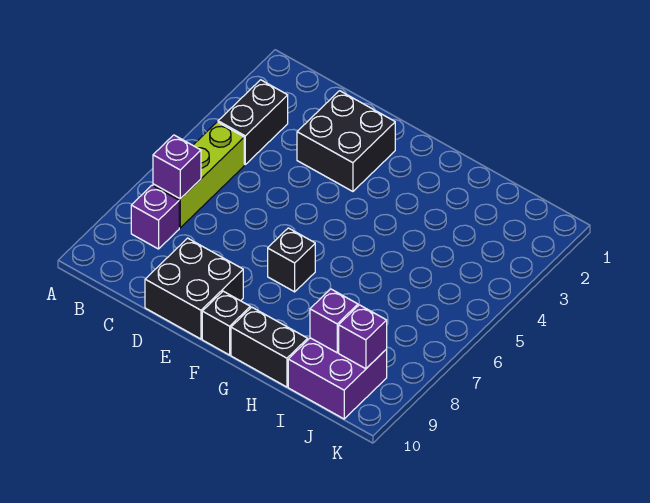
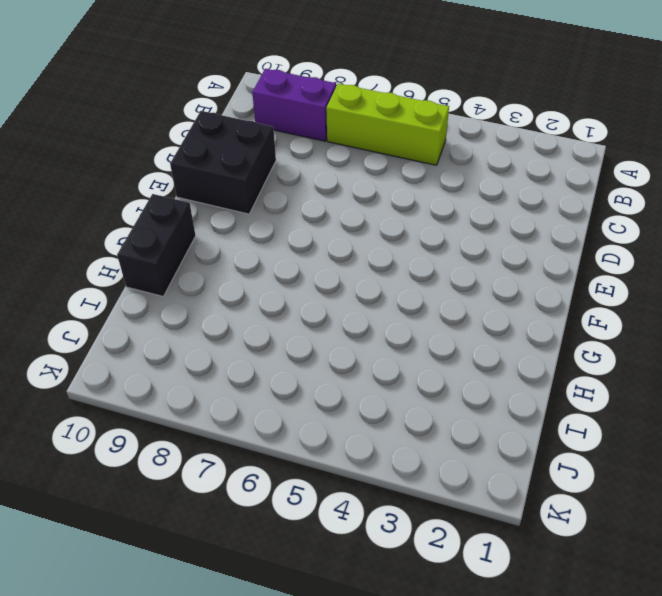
purple 1x2 brick [252,69,336,141] -> purple 1x1 brick [131,185,179,249]
none -> black 1x2 brick [218,80,288,164]
none -> black 2x2 brick [297,91,395,191]
none -> black 1x1 brick [268,228,315,292]

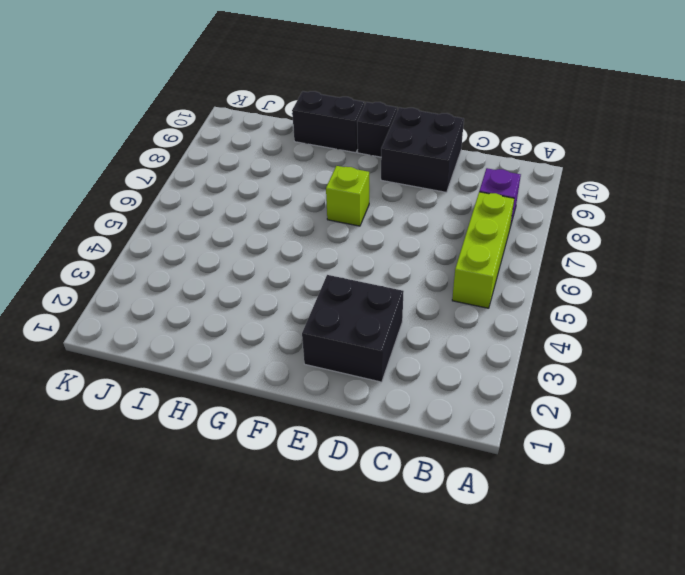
lime 1x1 brick [326,166,369,226] -> black 1x1 brick [268,228,315,292]
none -> black 1x2 brick [218,80,288,164]
none -> purple 2x2 brick [288,338,387,419]
none -> purple 1x1 brick [153,135,201,199]

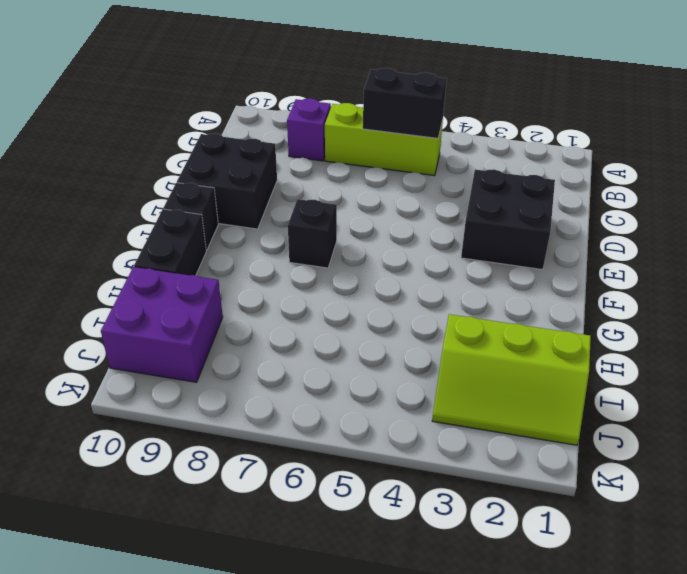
black 1x2 brick [363,68,447,138] -> black 1x2 brick moved to [218,80,288,164]
lime 2x3 slope [432,314,591,445] -> none
none -> purple 1x1 brick [153,135,201,199]
none -> purple 1x1 brick [310,289,358,353]
none -> purple 1x1 brick [339,305,387,369]

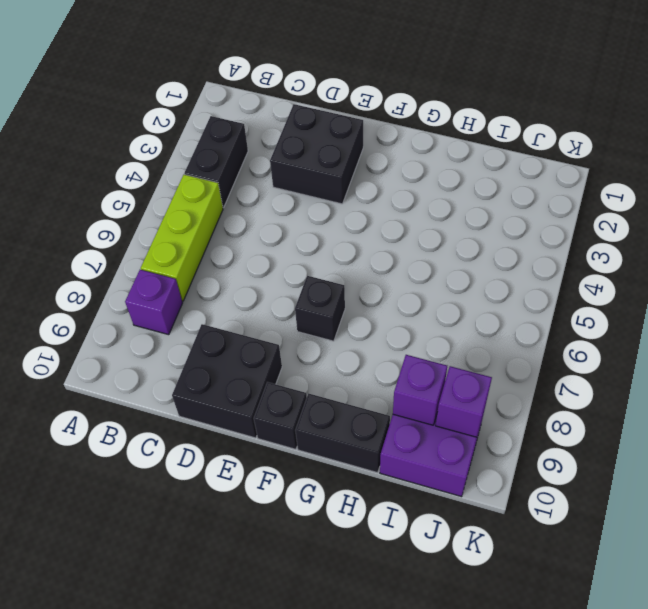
none -> purple 1x1 brick [153,135,201,199]

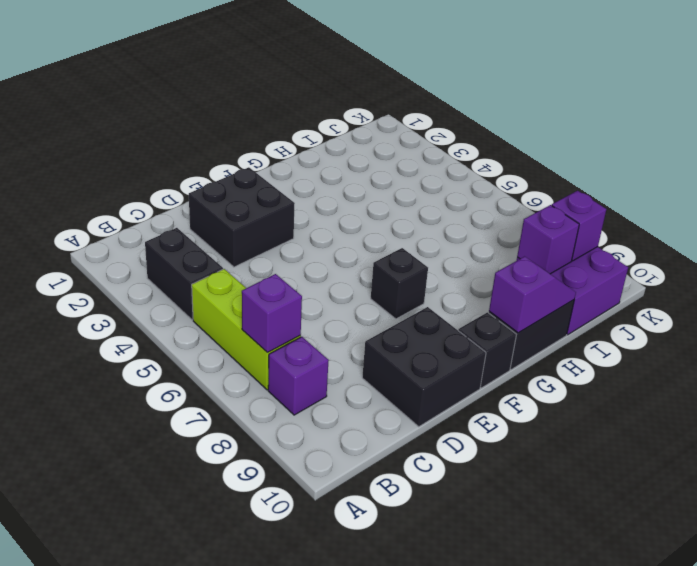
purple 1x2 slope [489,257,576,333] -> none

